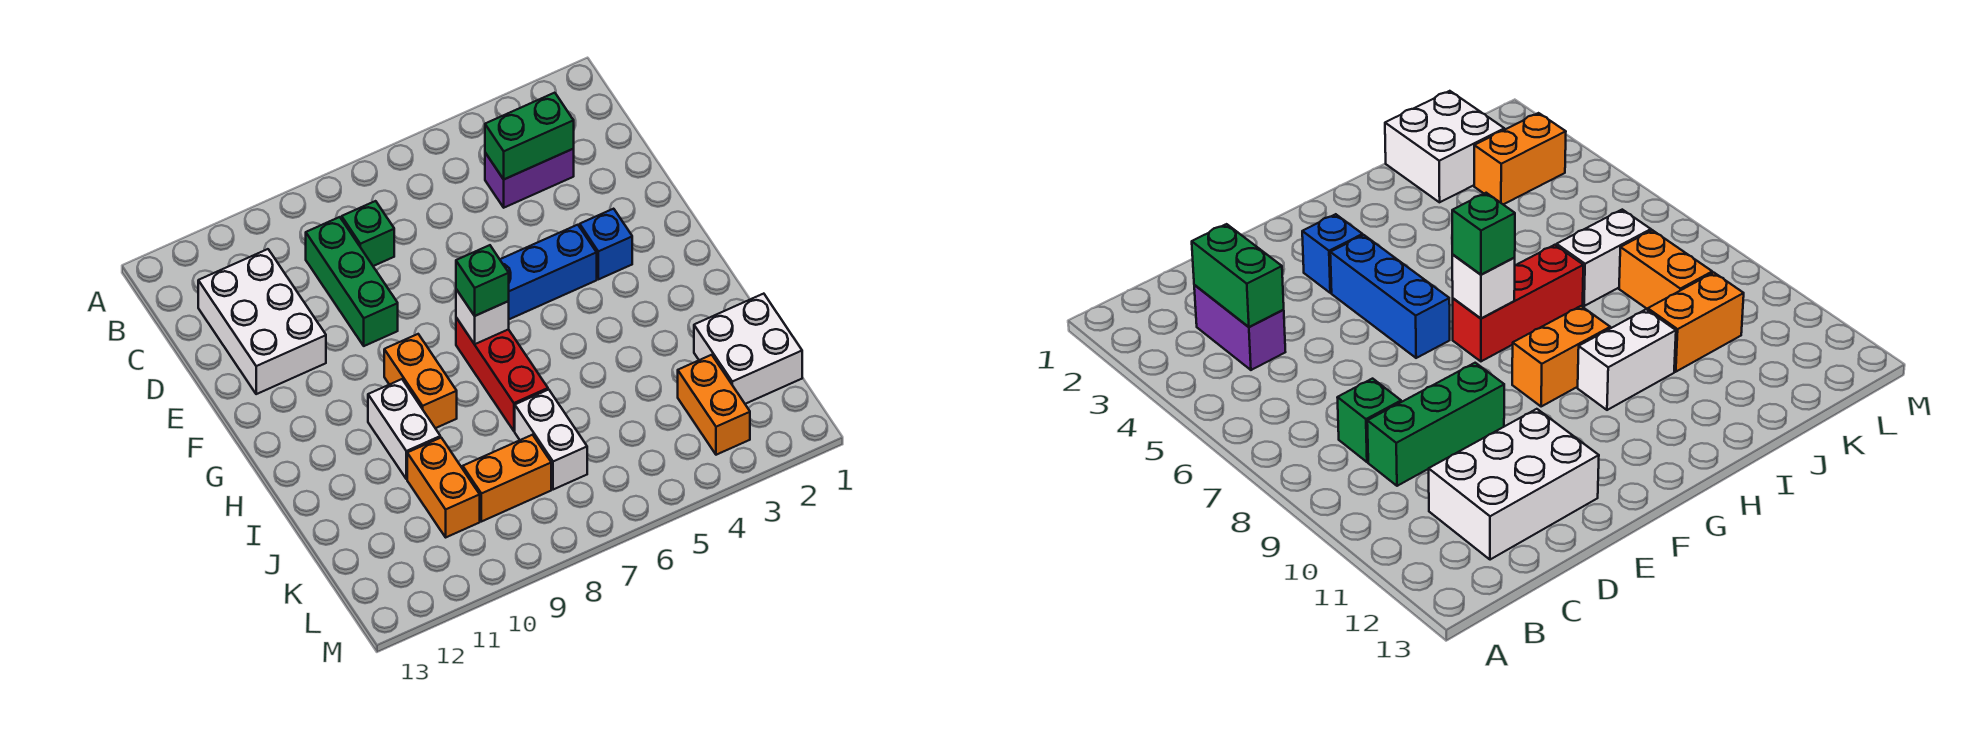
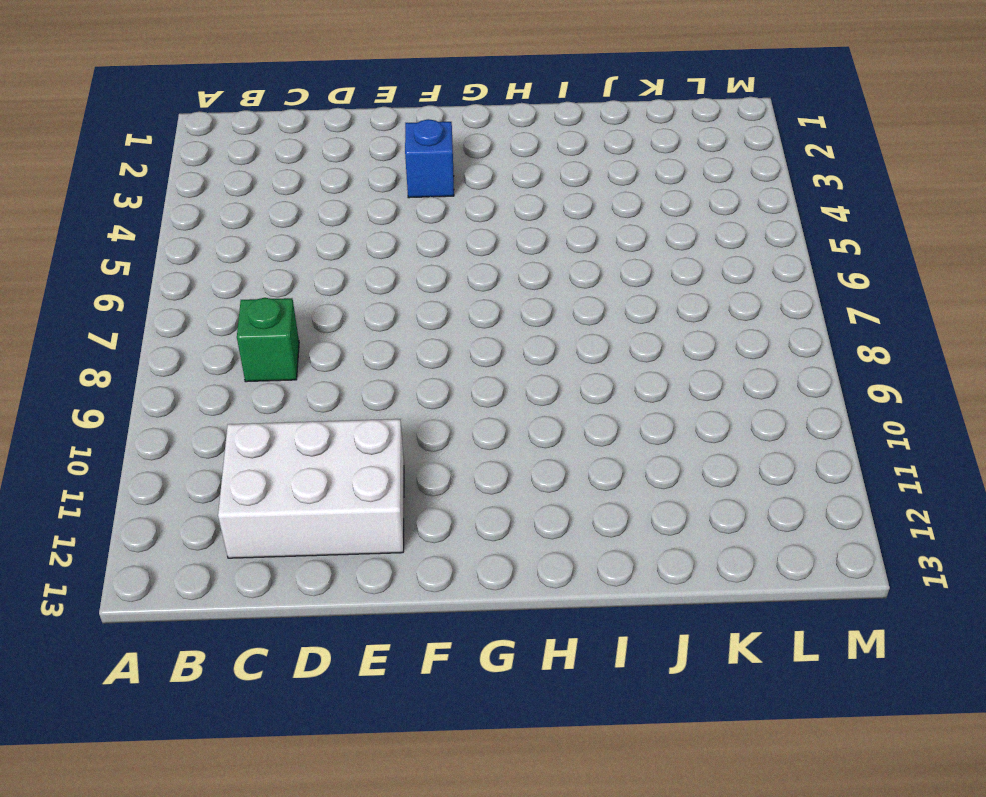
none -> purple 1x2 brick [485,149,574,208]
none -> green 1x3 brick [306,217,398,346]
none -> blue 1x3 brick [500,225,597,319]

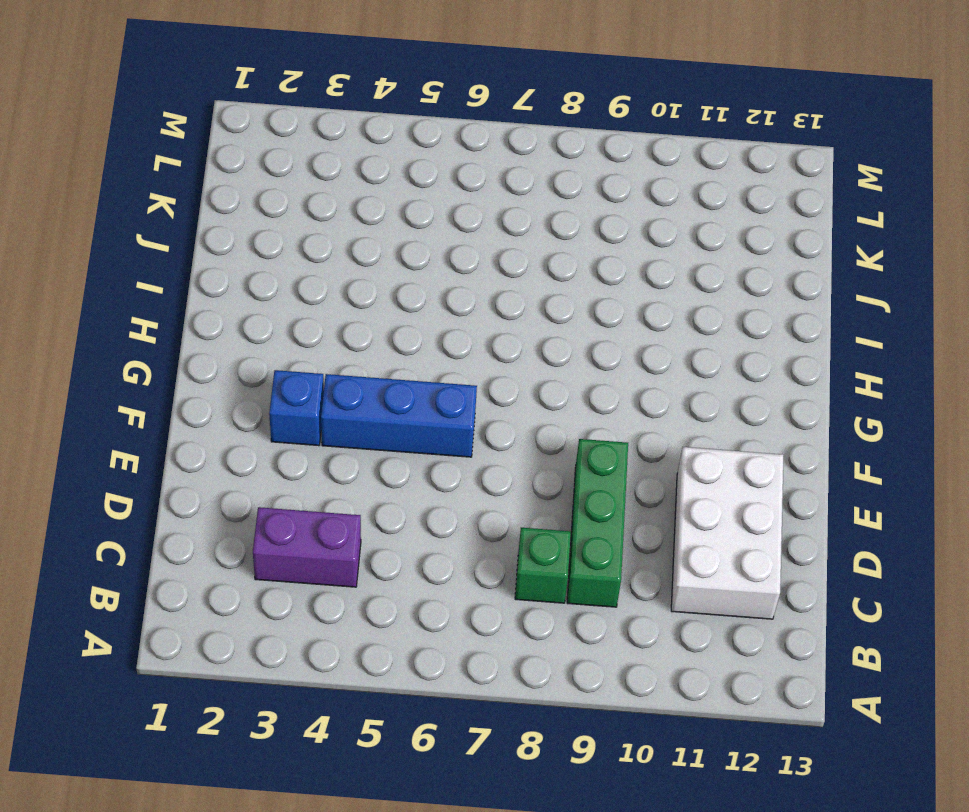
none -> red 1x3 brick [456,318,548,431]
none -> orange 1x2 brick [384,334,457,428]
none -> white 1x2 brick [368,379,440,479]

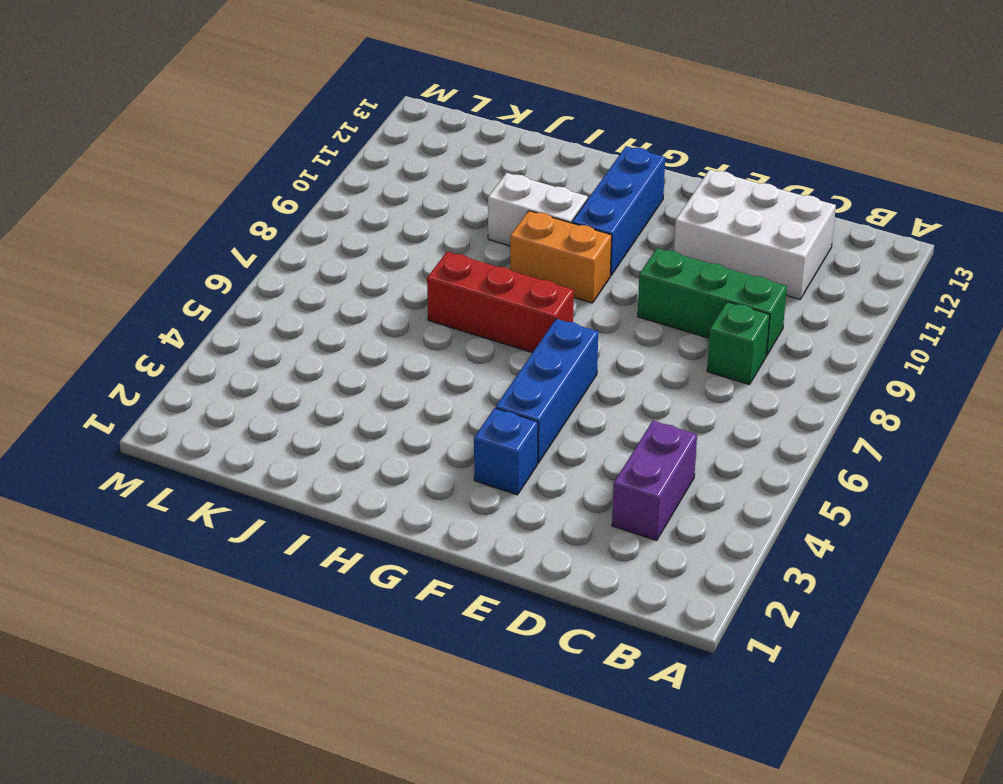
blue 1x3 brick [572,146,665,276] -> none
none -> white 2x2 brick [694,294,802,404]
none -> white 1x2 brick [515,390,587,490]
none -> orange 1x2 brick [407,438,480,537]

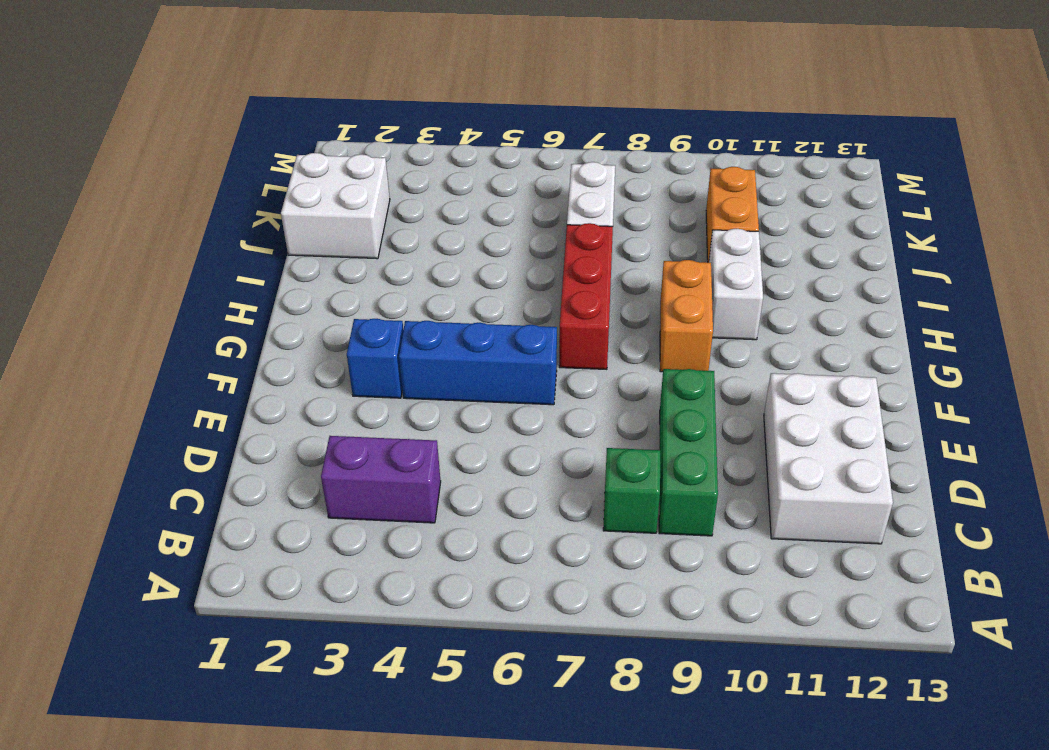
none -> orange 1x2 brick [678,355,750,455]
none -> orange 1x2 brick [463,435,551,522]
none -> green 1x2 brick [485,93,574,179]

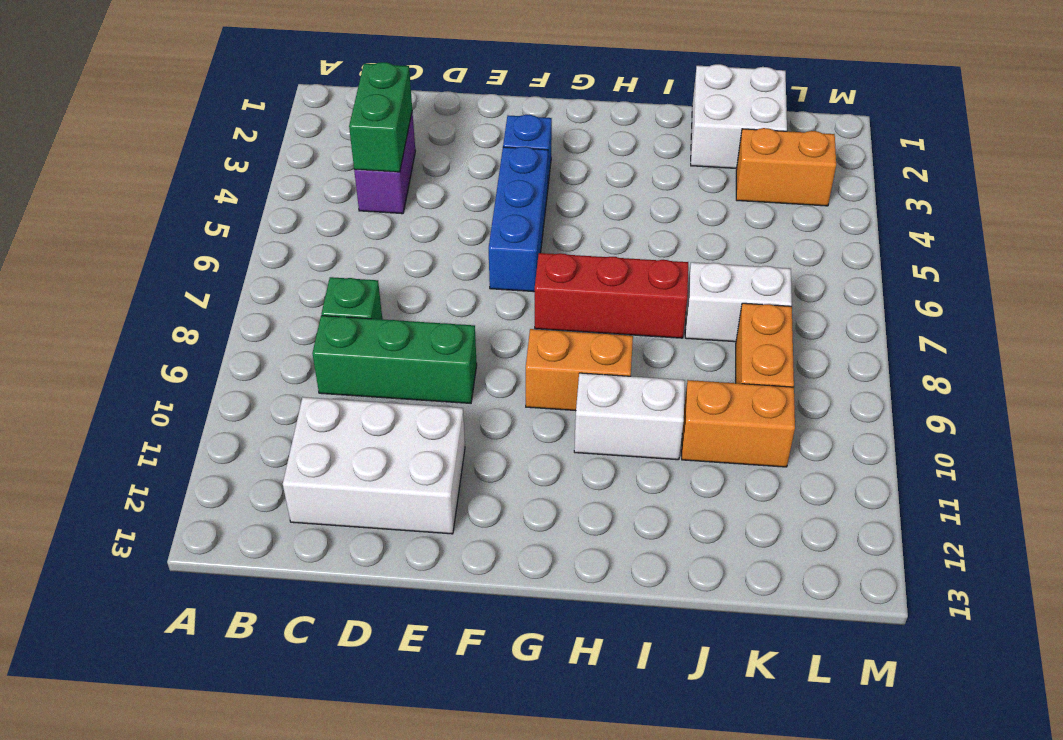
none -> white 1x1 brick [456,289,509,344]
none -> green 1x1 brick [456,245,509,316]

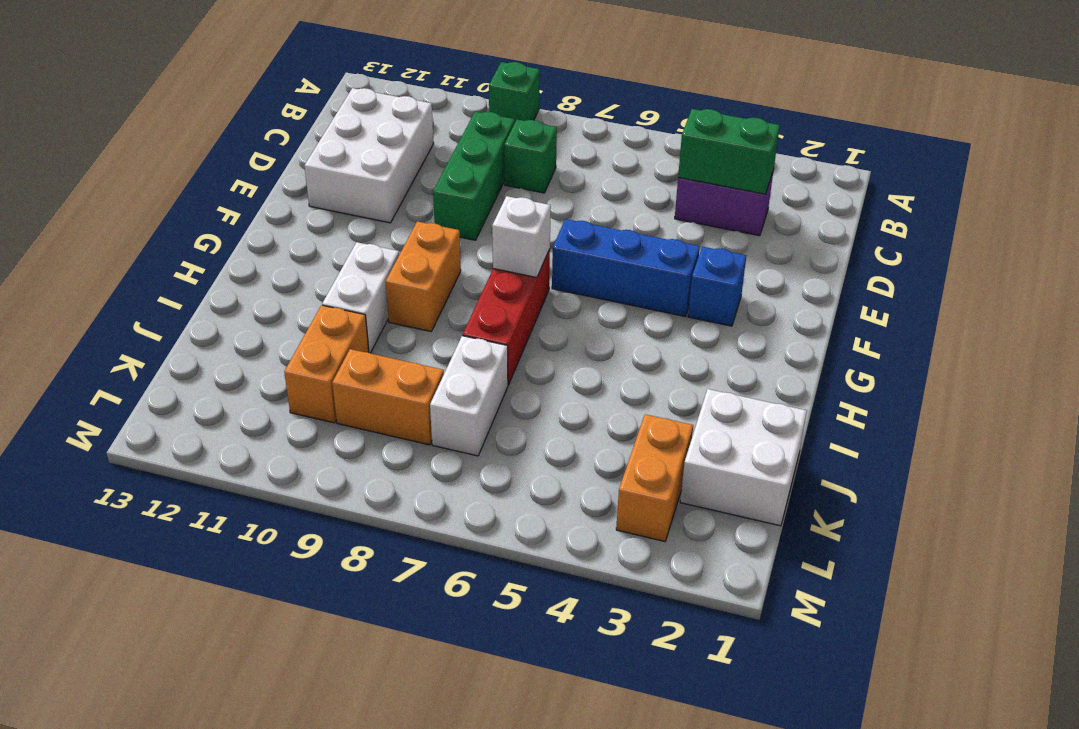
green 1x1 brick [489,62,540,122] -> green 1x1 brick moved to [456,245,509,316]

